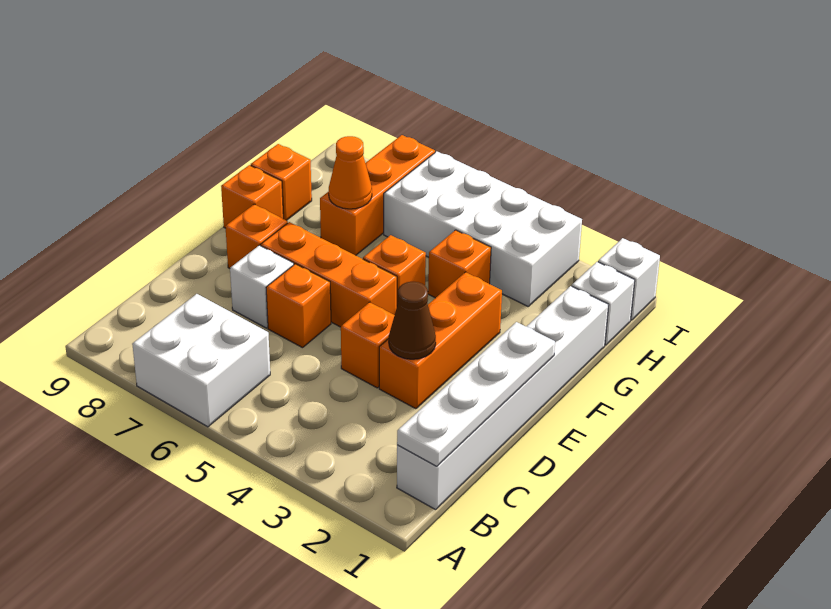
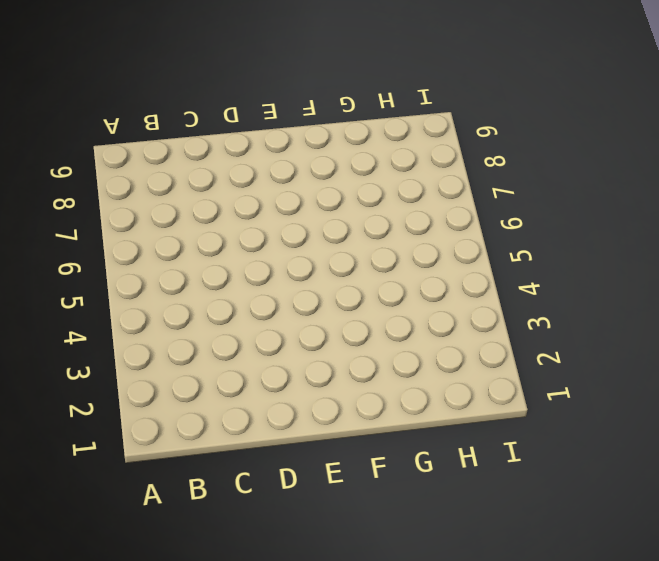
none -> white 2x2 brick [132,294,270,427]
none -> white 1x6 brick [397,286,608,510]
none -> orange 1x3 brick [379,272,502,409]

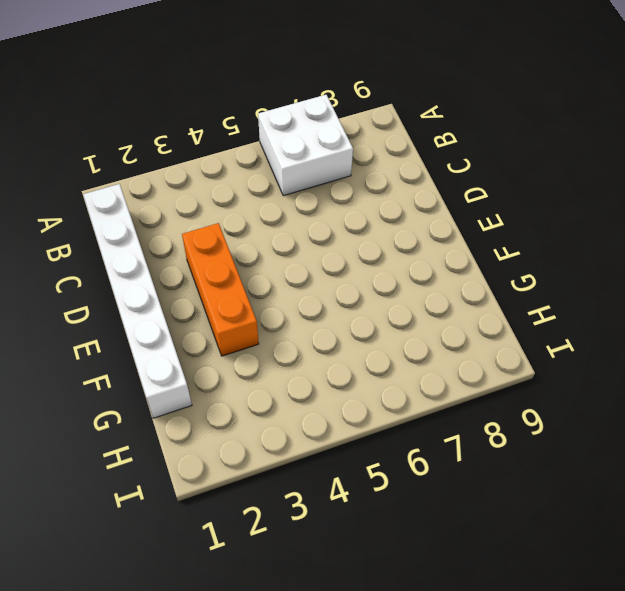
none -> orange 1x1 brick [341,302,395,388]
none -> orange 1x1 brick [266,264,331,348]
none -> white 1x1 brick [230,245,294,328]

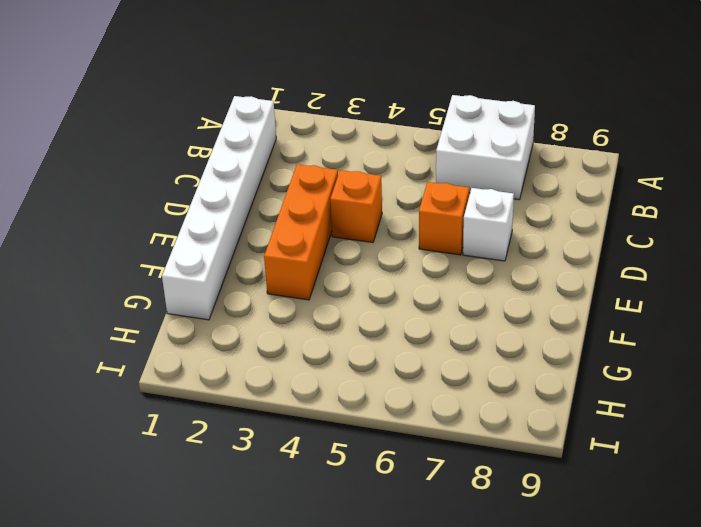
none -> orange 1x3 brick [261,222,397,327]
none -> orange 1x1 brick [225,204,288,268]
none -> orange 1x1 brick [363,235,426,305]

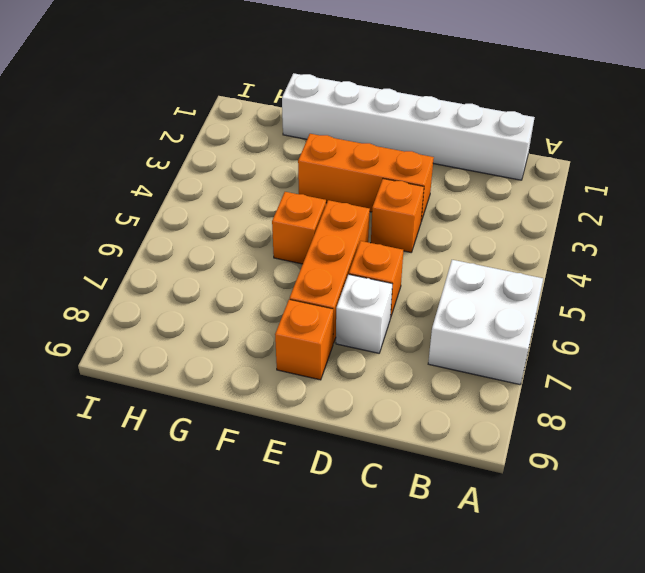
none -> orange 1x1 brick [221,165,283,228]
none -> orange 1x1 brick [428,230,491,298]
none -> orange 1x3 brick [320,135,435,255]

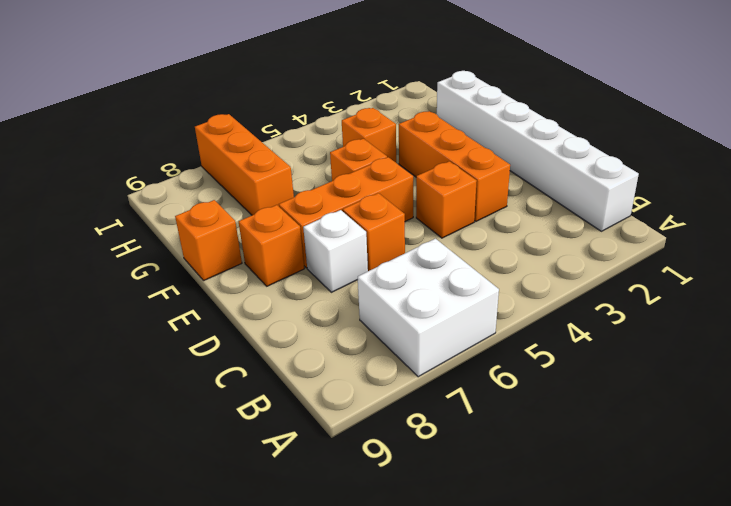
none -> orange 1x1 brick [251,144,312,220]
none -> white 1x1 brick [572,262,635,345]
none -> white 2x4 brick [384,151,582,306]

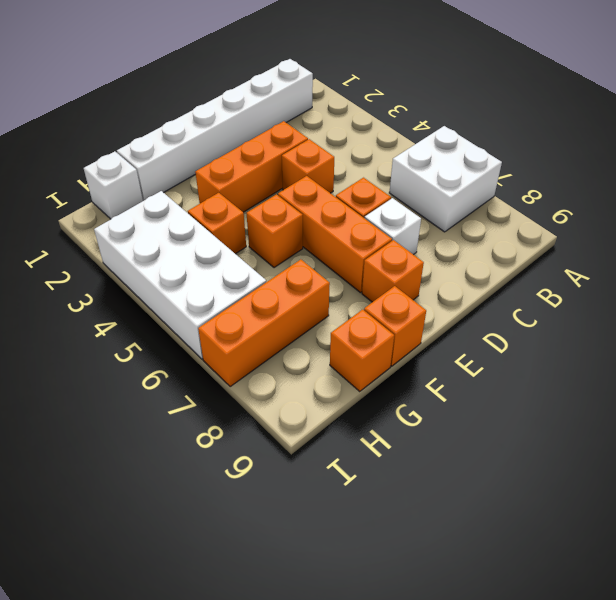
none -> white 1x1 brick [598,238,660,320]
none -> white 1x4 plate [397,322,555,466]
none -> brown 1x1 cone [389,282,436,359]

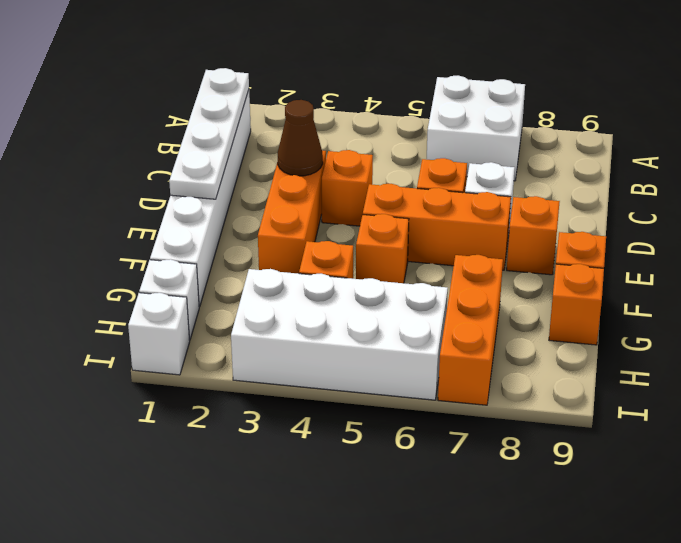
none -> orange 1x1 cone [329,136,372,209]

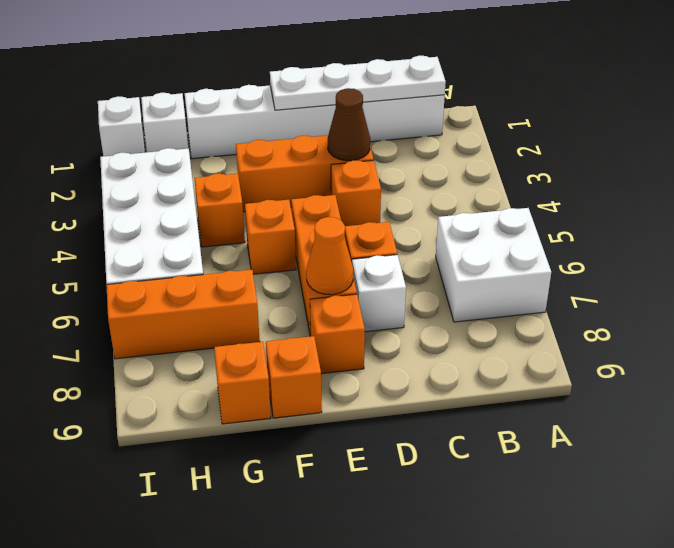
orange 1x1 cone [306,217,353,295] -> orange 1x1 cone moved to [329,136,372,209]

